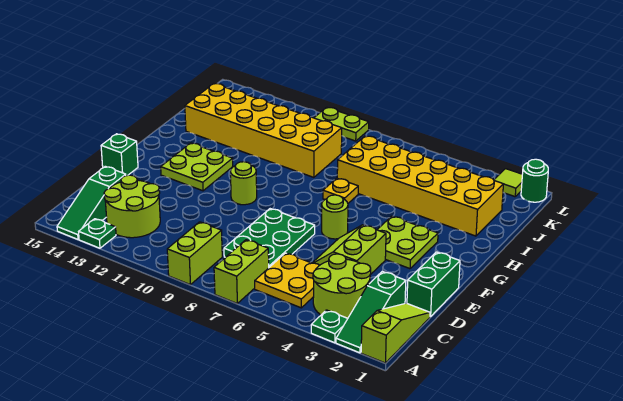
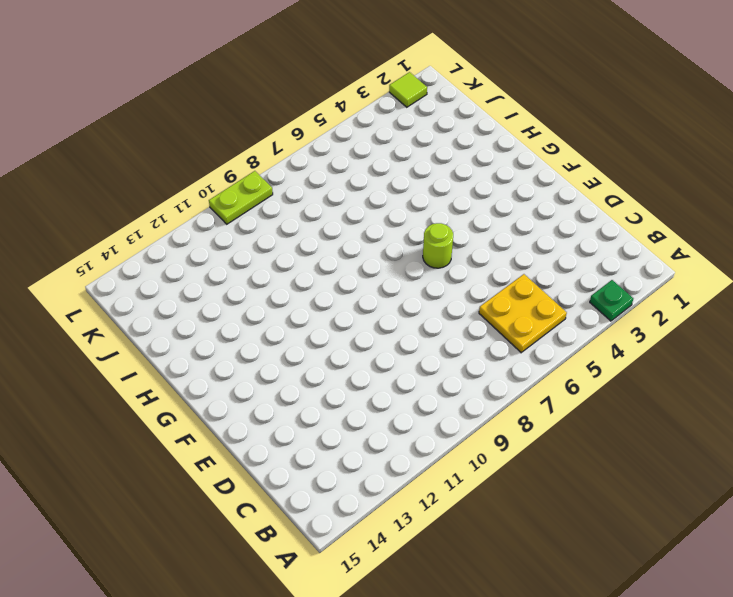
none -> lime 1x3 slope [361,303,430,363]
none -> green 1x3 slope [336,271,406,353]
none -> lime 1x2 brick [214,240,269,303]

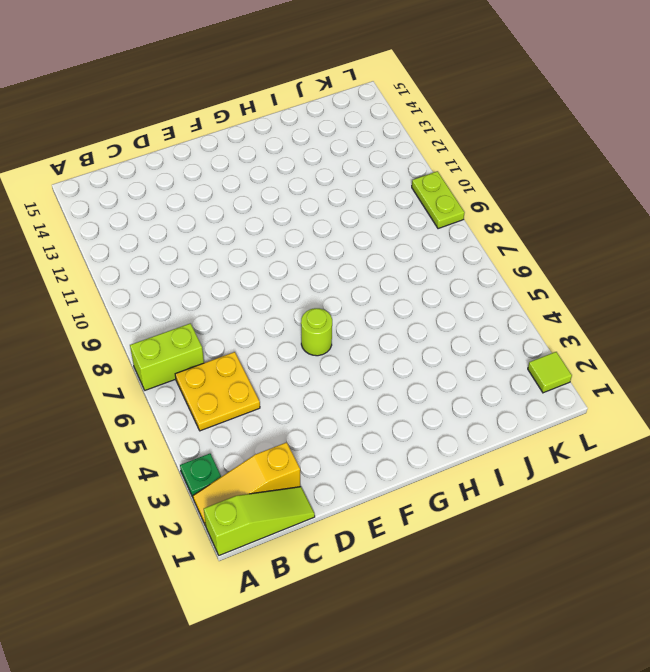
yellow 1x3 slope [193,442,300,526] -> green 1x3 slope [336,271,406,353]
none -> lime 1x2 brick [167,222,222,285]
none -> green 1x1 plate [79,219,116,248]
none -> green 1x3 slope [57,166,126,239]

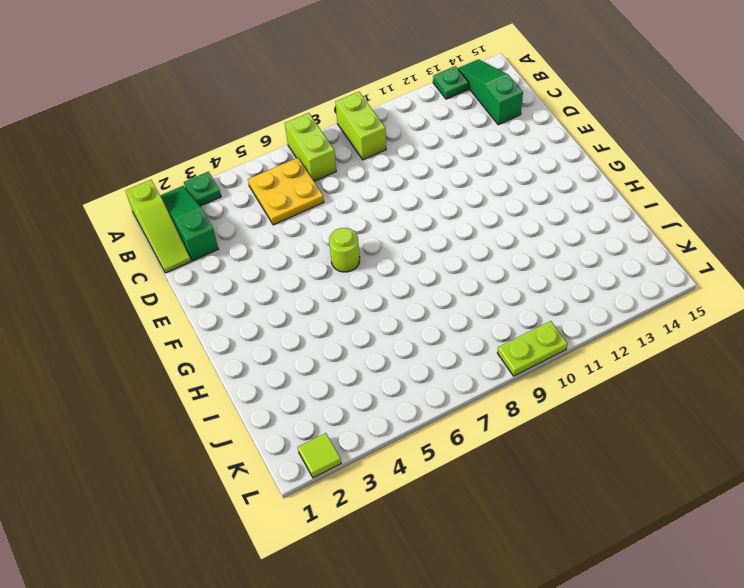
none -> lime 2x2 round brick [313,254,371,318]
none -> lime 2x2 round brick [104,175,160,238]
none -> green 2x3 plate [224,209,315,267]

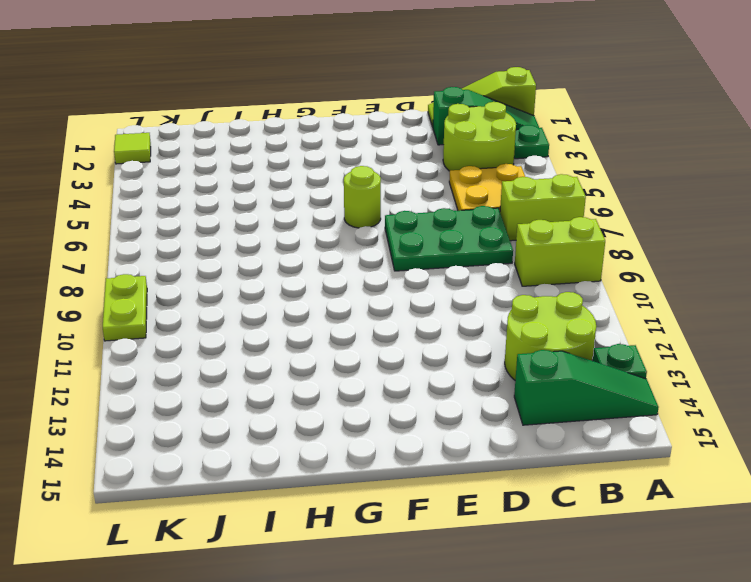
none -> green 1x2 brick [407,252,460,317]
none -> lime 2x2 slope [313,225,386,275]
none -> green 1x1 brick [101,134,138,176]

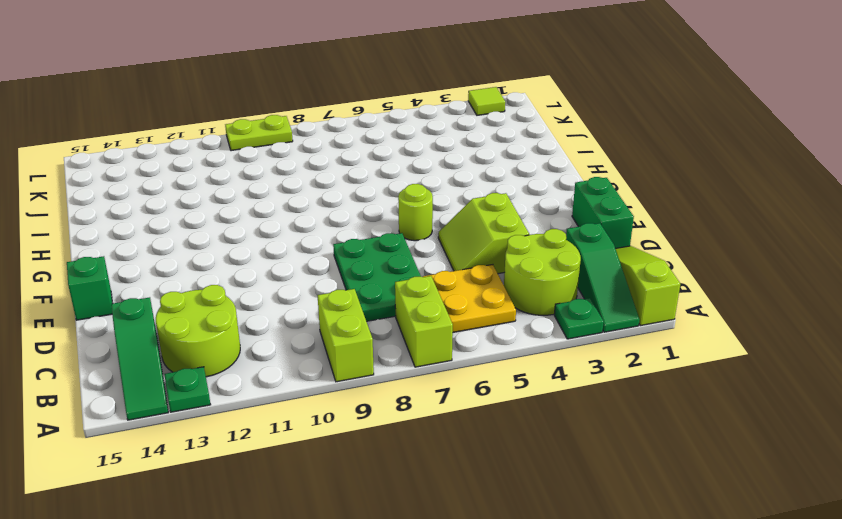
none -> lime 2x2 plate [377,216,438,269]
none -> lime 1x1 round brick [231,162,257,205]
none -> lime 2x2 plate [161,143,233,191]

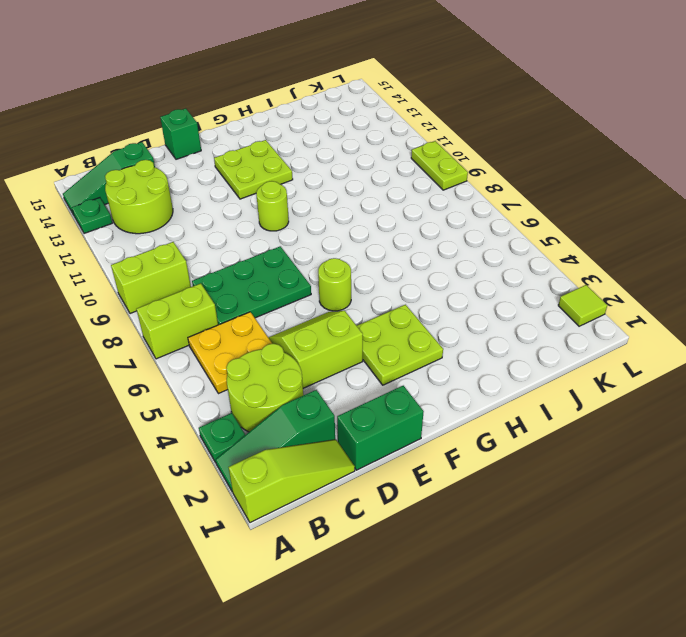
none -> yellow 1x1 plate [323,178,358,203]
none -> yellow 2x6 brick [337,136,503,236]
none -> yellow 2x6 brick [185,84,342,177]

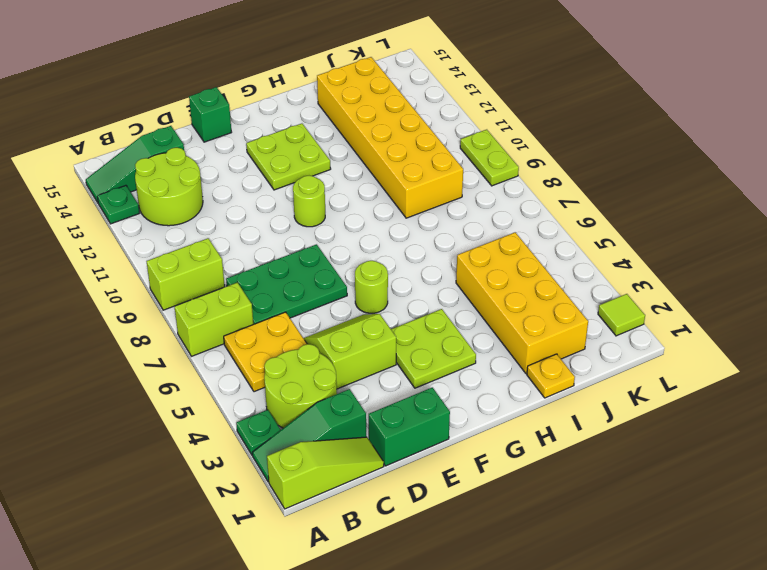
yellow 1x1 plate [527,354,575,398] -> yellow 1x1 plate moved to [323,178,358,203]
yellow 2x4 brick [456,232,588,374] -> yellow 2x6 brick [337,136,503,236]
none -> green 1x1 round brick [521,159,548,202]

